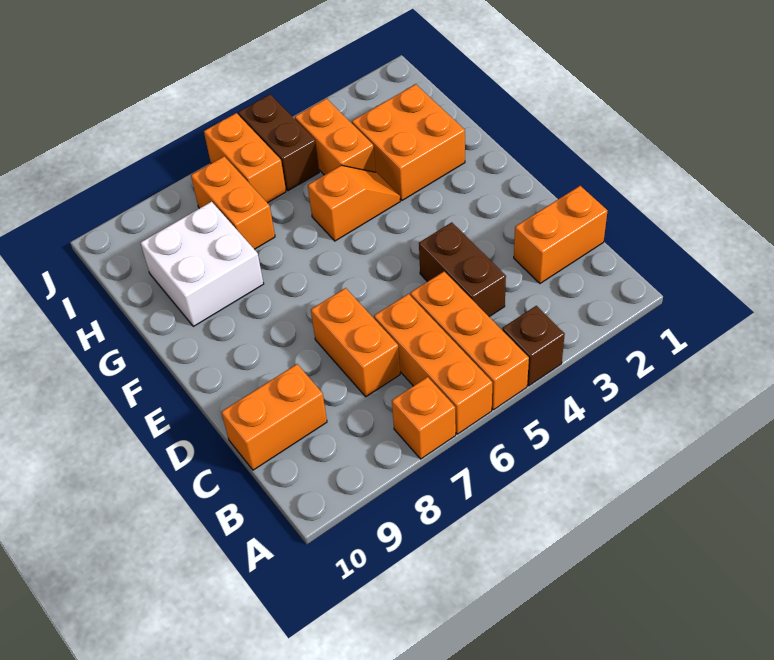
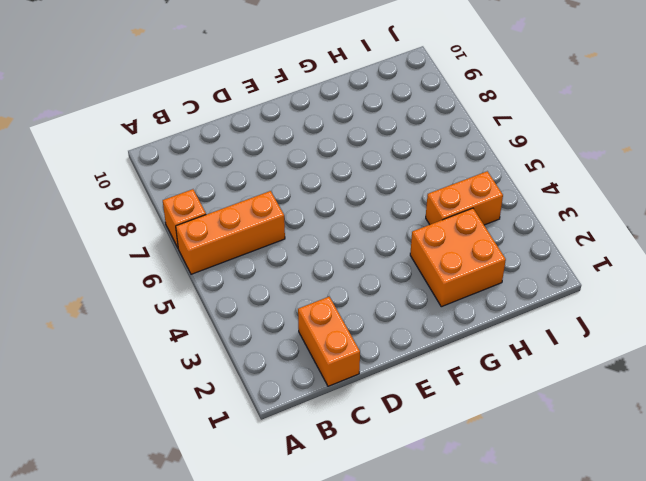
none -> brown 1x1 brick [502,306,565,386]
none -> orange 1x3 brick [410,272,529,410]
none -> brown 1x2 brick [419,222,506,317]

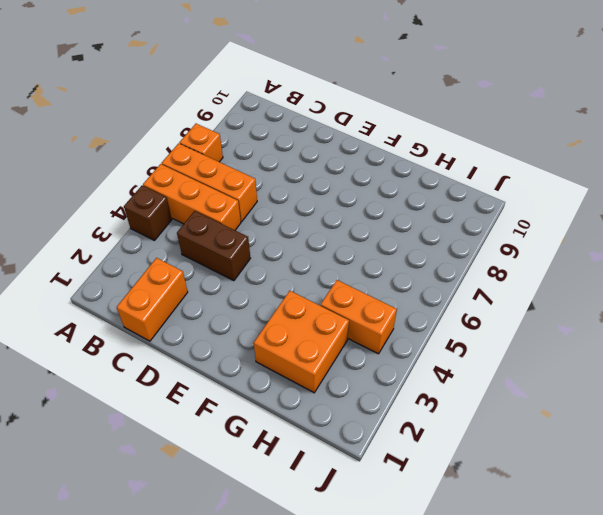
none -> orange 1x2 brick [311,288,400,397]
none -> orange 1x2 brick [221,364,327,470]
none -> orange 1x2 slope [308,165,400,241]

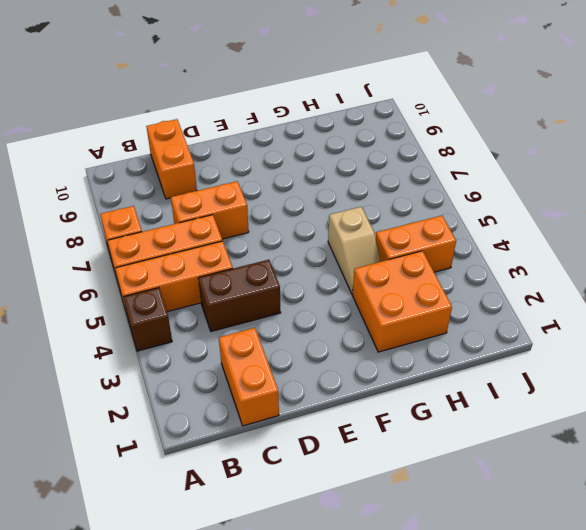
tan 1x2 slope [328,207,381,294] -> orange 1x2 slope [308,165,400,241]
none -> white 2x2 brick [140,202,264,326]
none -> orange 1x2 brick [191,156,275,249]
none -> brown 1x2 brick [238,94,319,191]

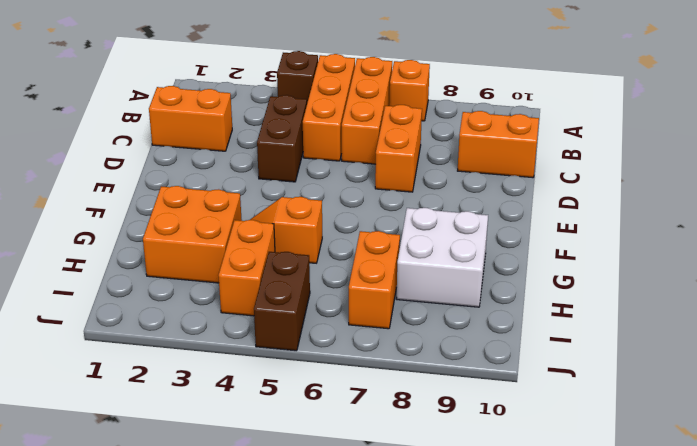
none -> orange 1x2 brick [204,113,286,203]

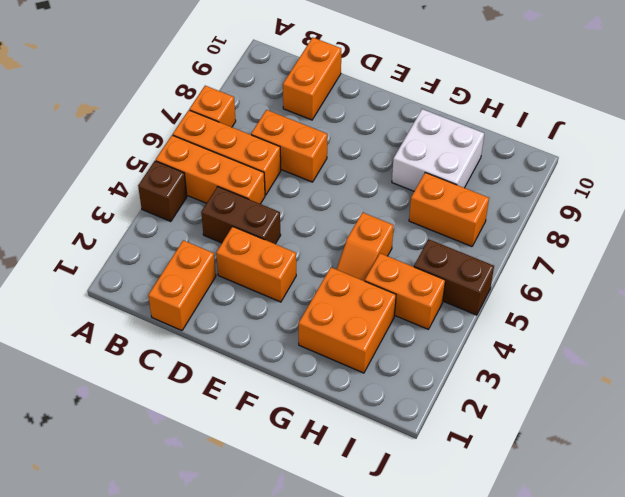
orange 1x2 brick [216,227,296,302] -> orange 1x2 brick moved to [204,113,286,203]

